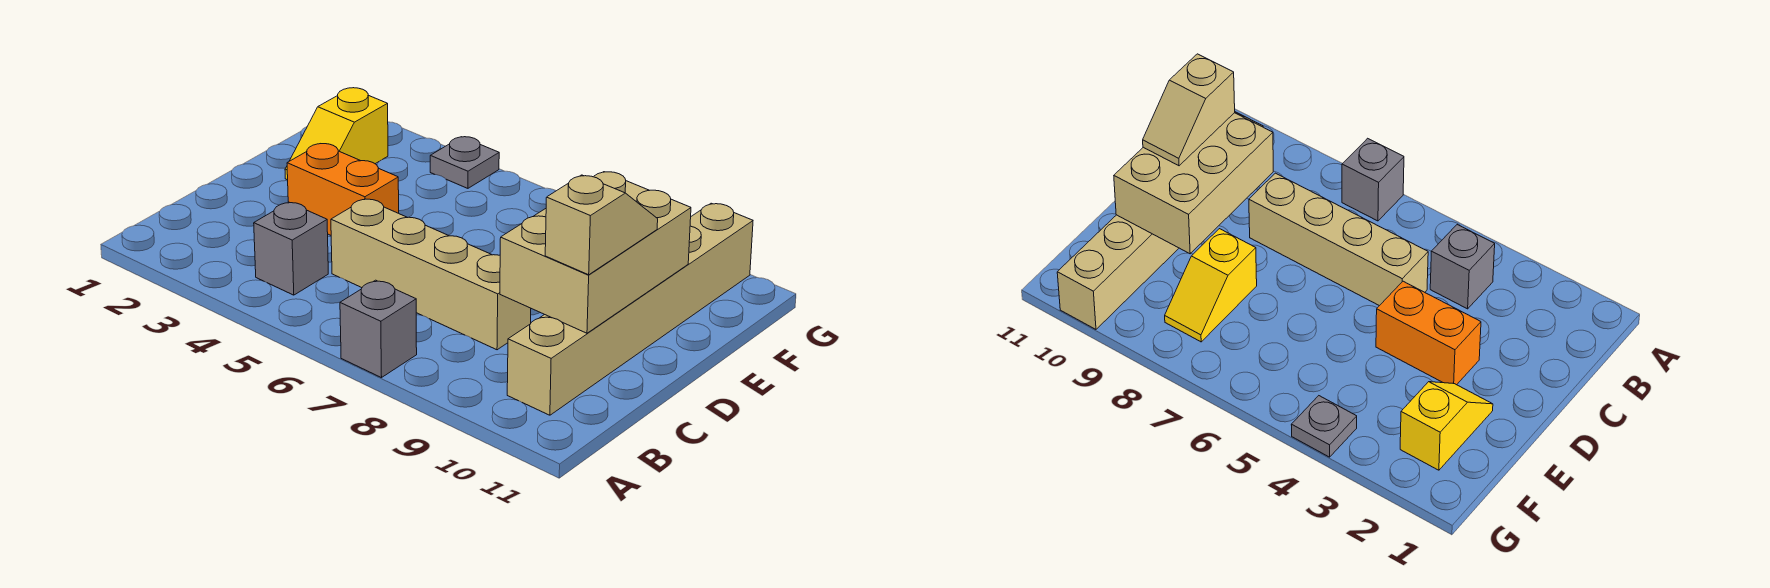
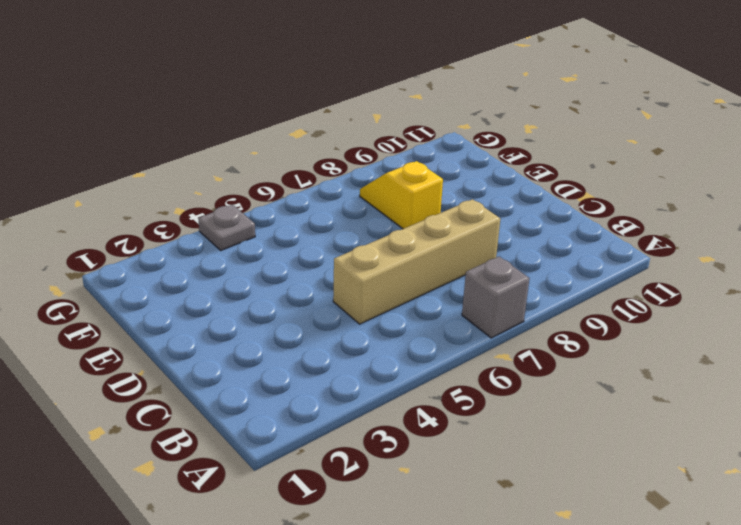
none -> grey 1x1 brick [254,202,328,295]
none -> tan 1x6 brick [507,203,753,415]

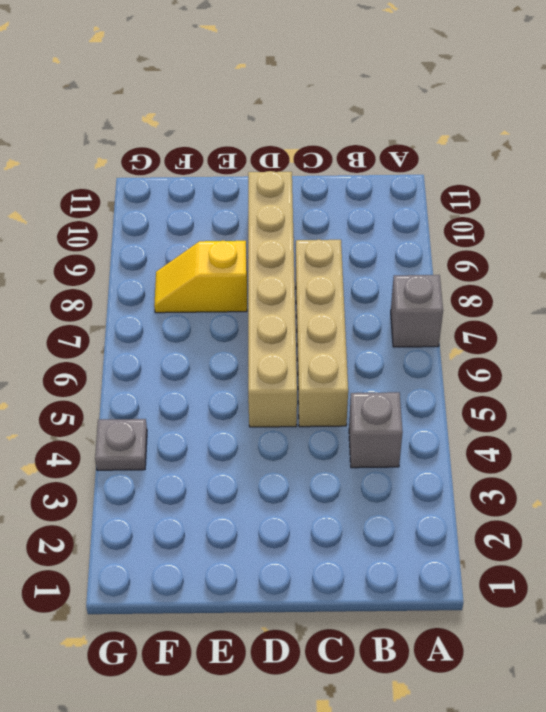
tan 1x6 brick [248,171,297,427] -> tan 1x6 brick turned to [507,203,753,415]
none -> orange 1x2 brick [287,144,399,235]
none -> yellow 1x2 slope [285,88,388,180]

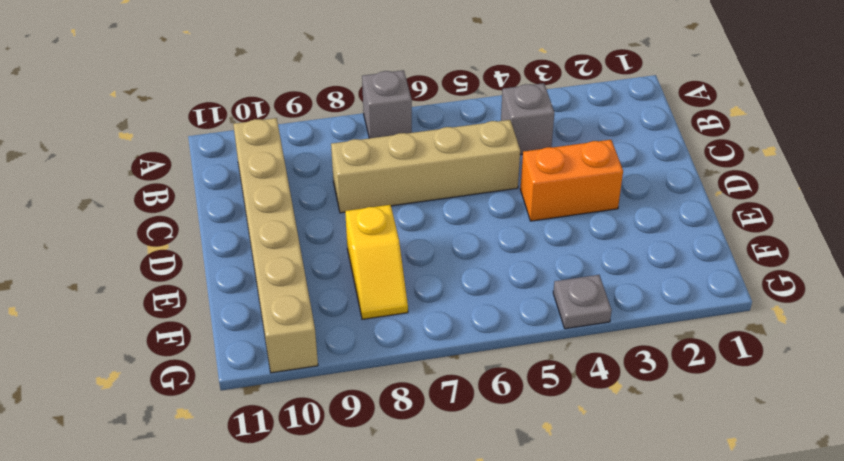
none -> yellow 1x2 slope [285,88,388,180]
none -> tan 2x3 brick [500,172,691,333]

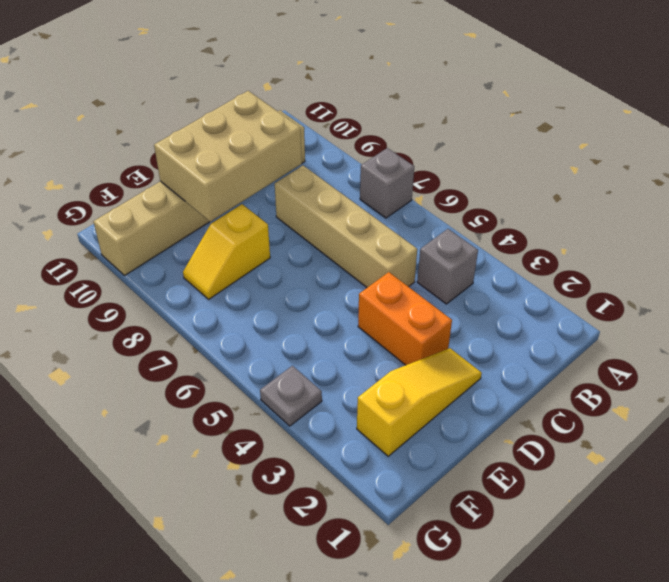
yellow 1x3 slope [357,348,482,456] -> yellow 1x2 slope [285,88,388,180]
none -> tan 1x2 slope [545,175,658,275]

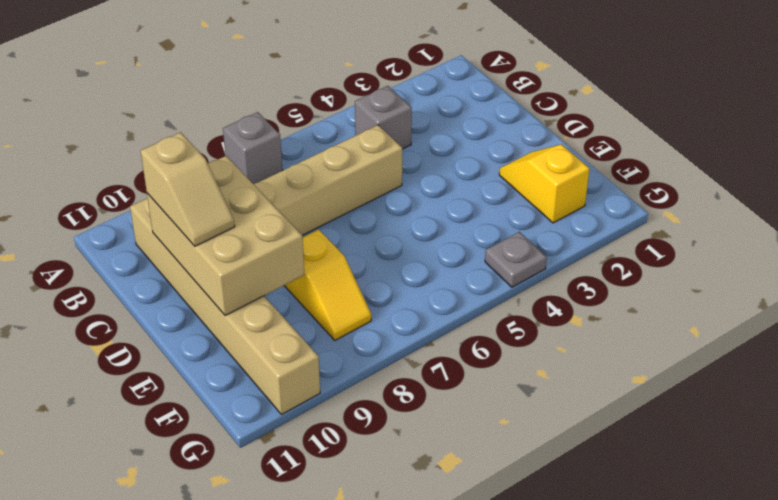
none -> orange 1x2 brick [287,144,399,235]

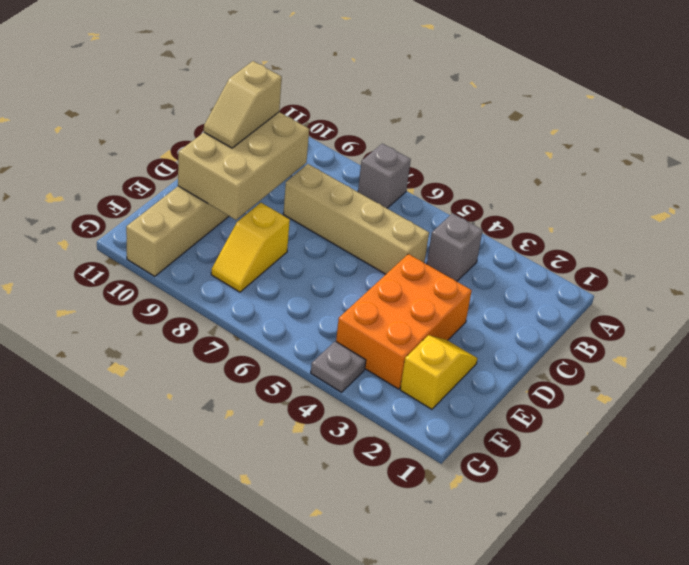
orange 2x3 brick [336,254,472,389] -> orange 1x2 brick [287,144,399,235]

